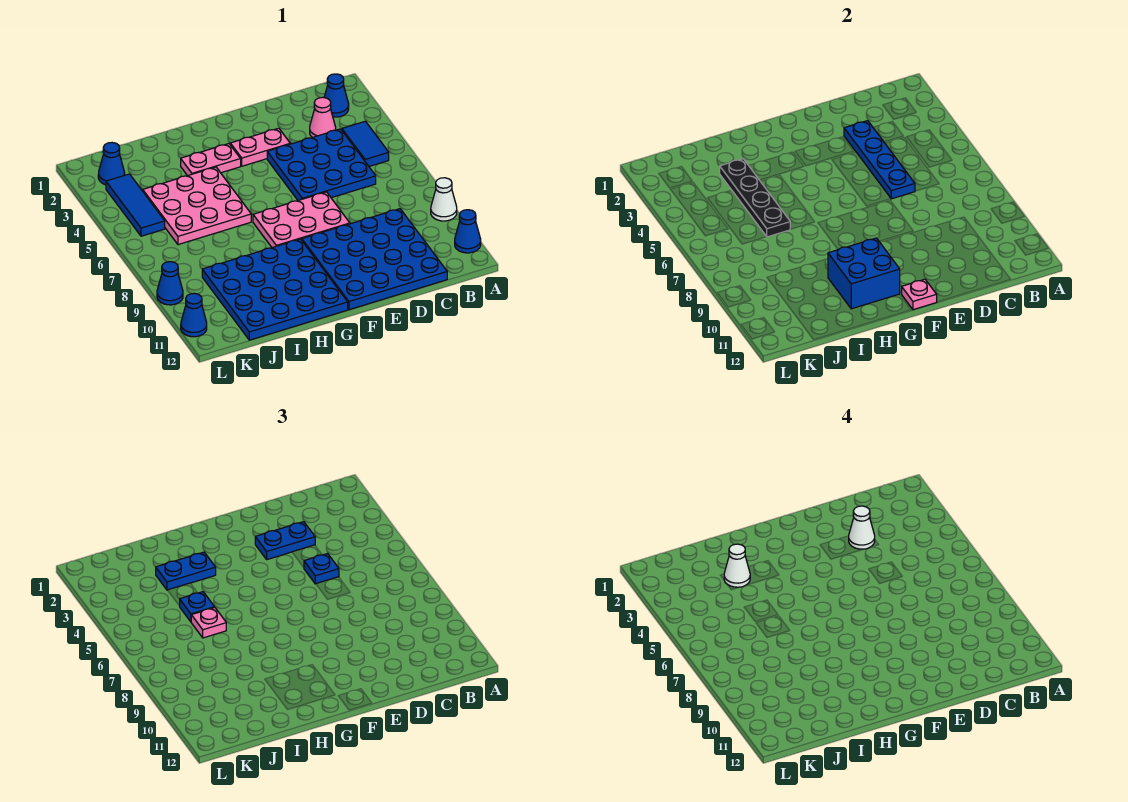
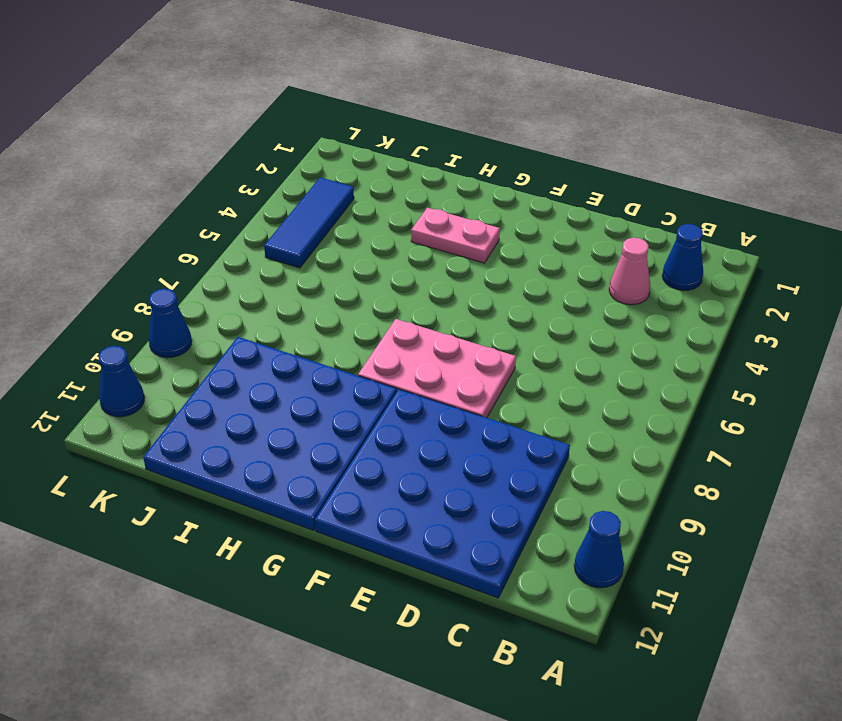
none -> white 1x1 cone [431,178,457,221]
none -> blue 1x2 tile [342,121,389,166]
none -> blue 3x3 plate [267,129,376,200]

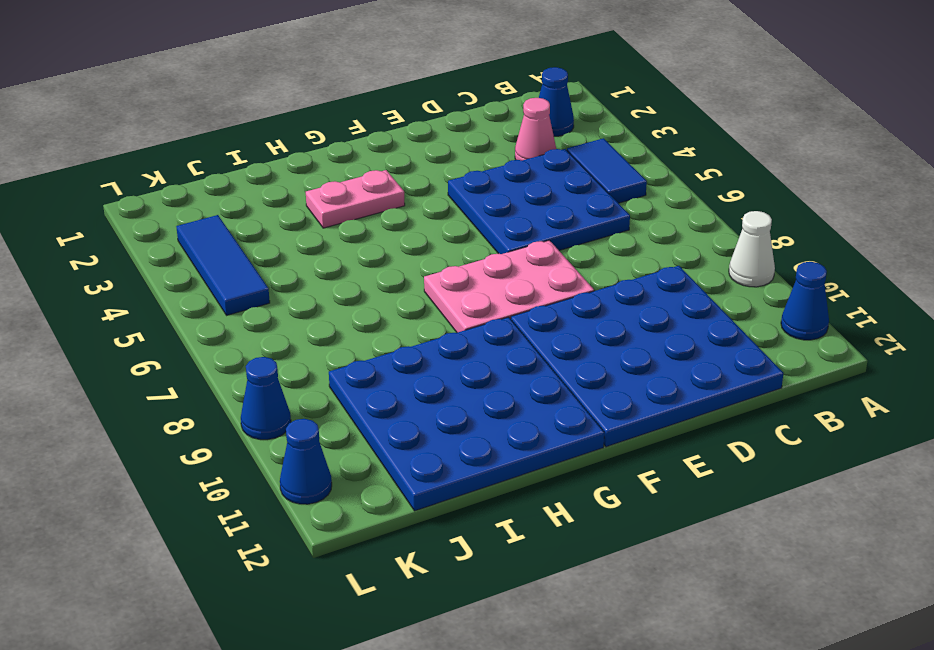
none -> pink 1x2 plate [230,128,290,166]
none -> pink 3x3 plate [143,167,251,245]
none -> blue 1x1 cone [98,143,125,185]

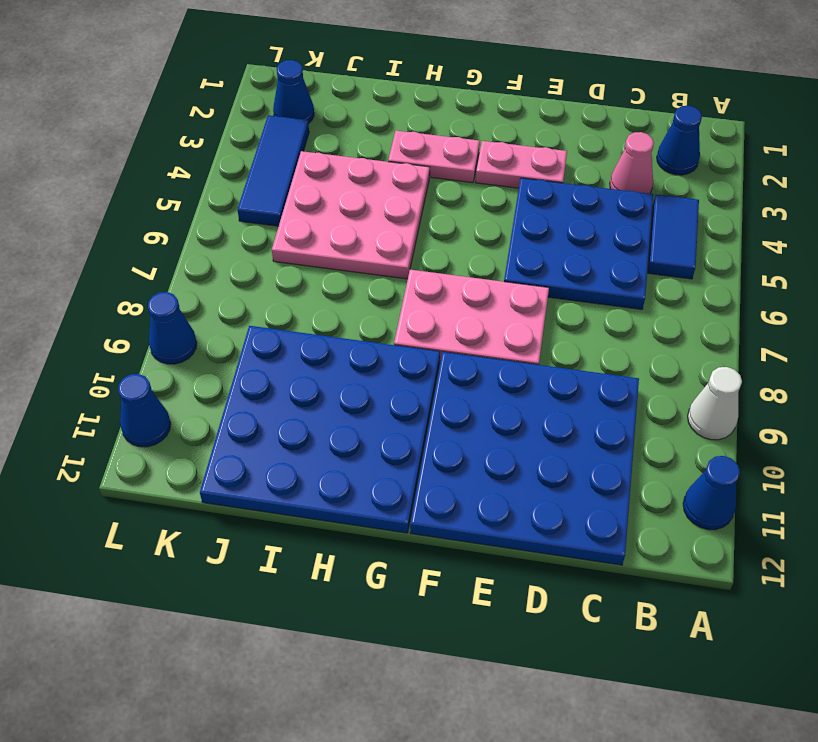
none -> blue 1x4 plate [844,121,915,199]
none -> pink 1x1 plate [902,279,937,310]
none -> blue 2x2 brick [828,238,900,309]

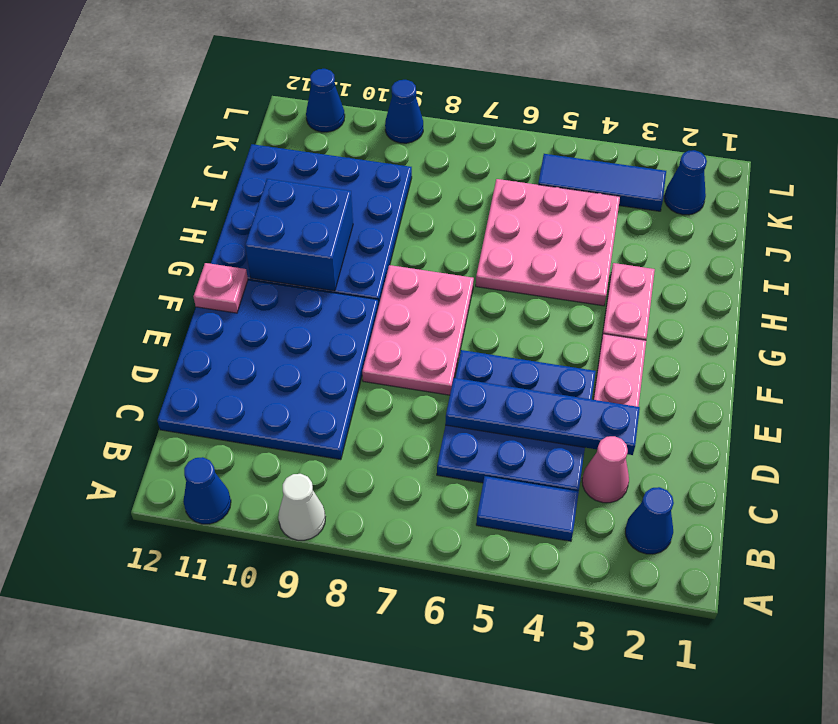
none -> black 1x4 plate [720,159,790,237]
none -> blue 1x2 plate [255,522,315,560]
none -> blue 1x1 plate [304,554,339,584]

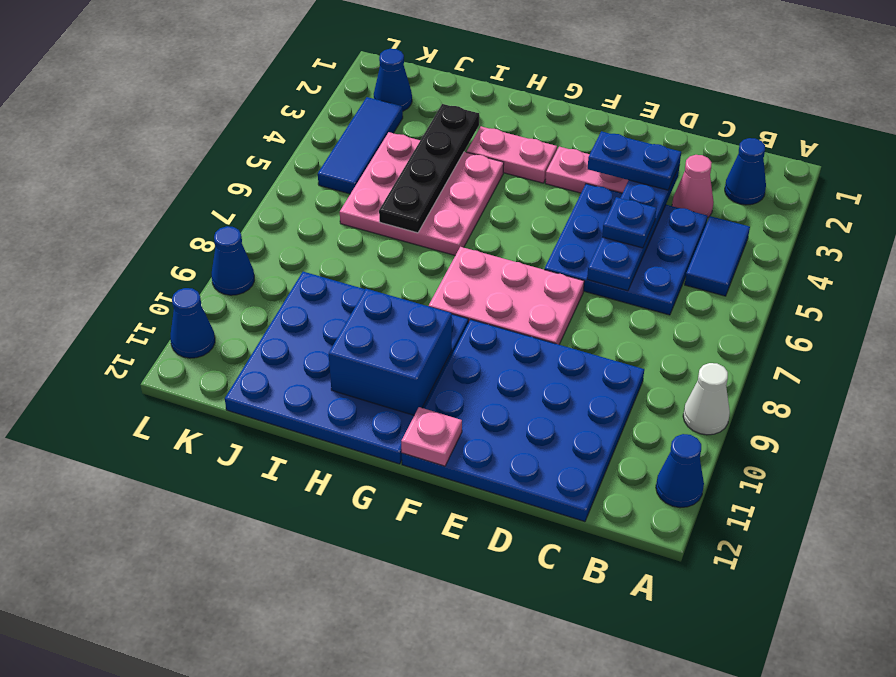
none -> blue 1x2 plate [156,552,216,590]
none -> blue 1x1 plate [180,592,215,622]
none -> pink 1x1 plate [191,608,226,638]

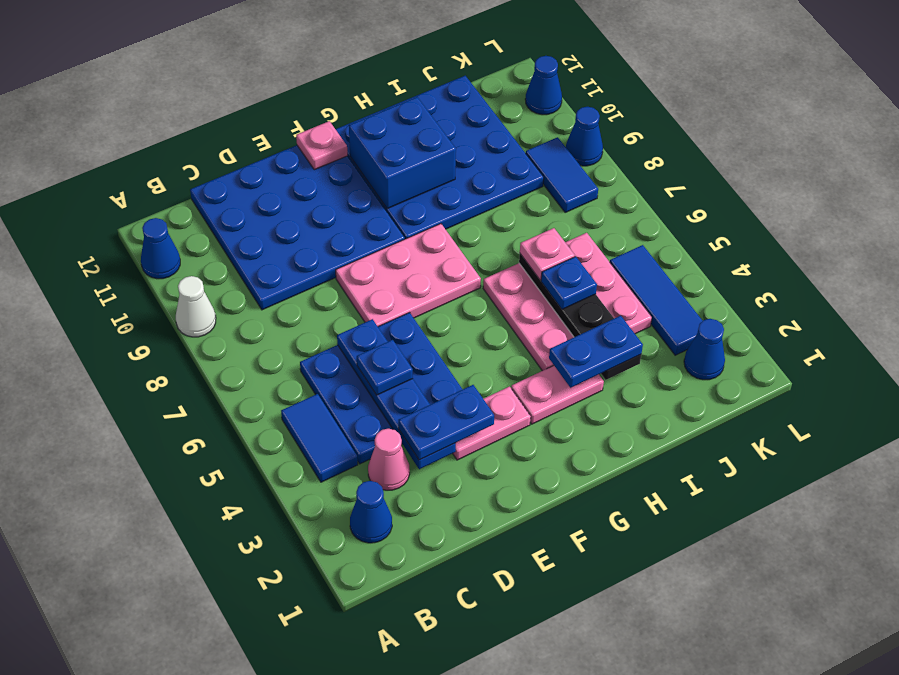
blue 1x2 tile [526,137,598,212] -> none
none -> white 1x1 cone [849,506,875,549]
none -> white 1x1 cone [724,544,750,587]

